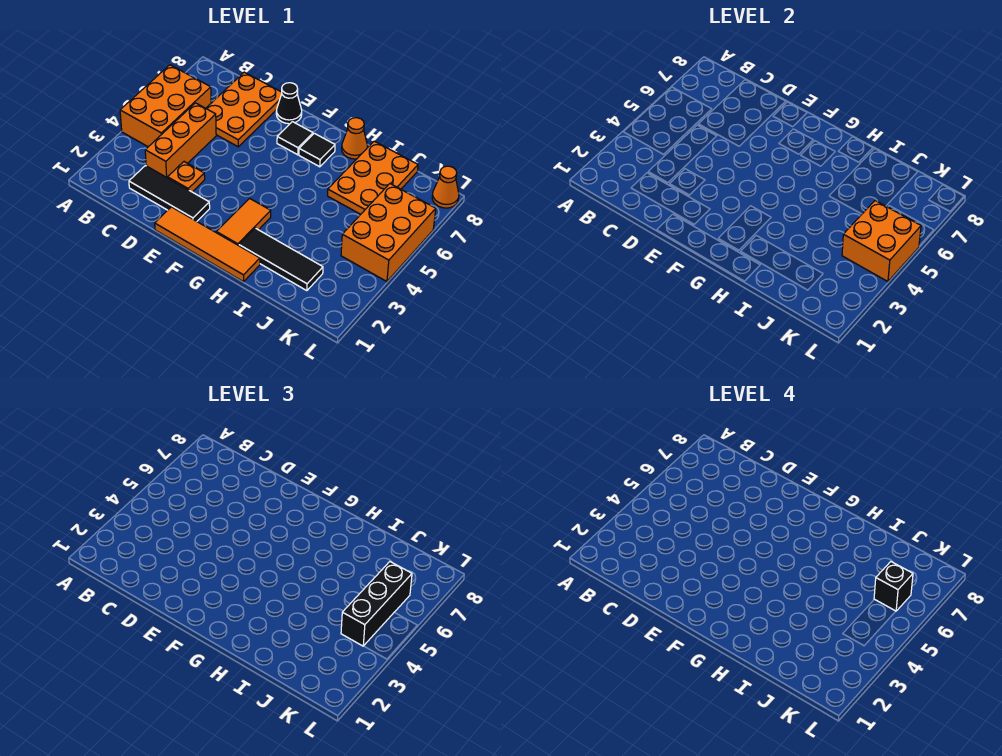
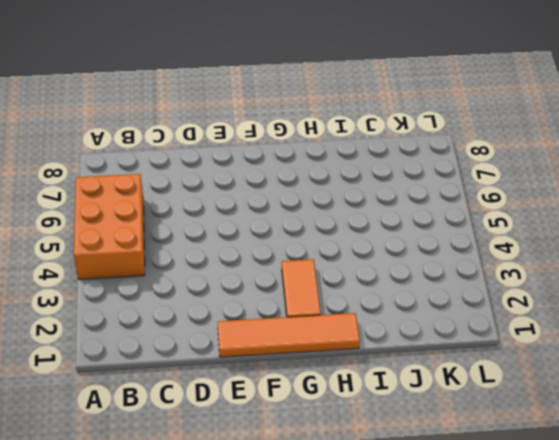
none -> black 1x3 tile [129,166,210,221]
none -> orange 1x3 brick [145,103,216,178]
none -> orange 2x3 plate [206,72,282,147]

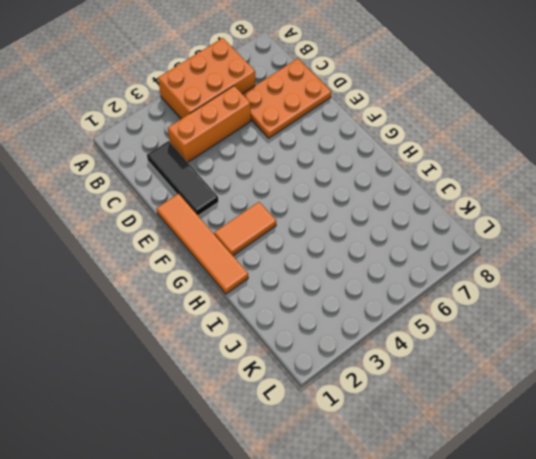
none -> orange 1x1 plate [168,162,205,192]
none -> black 1x1 cone [276,83,302,124]
none -> black 1x1 tile [277,122,313,155]

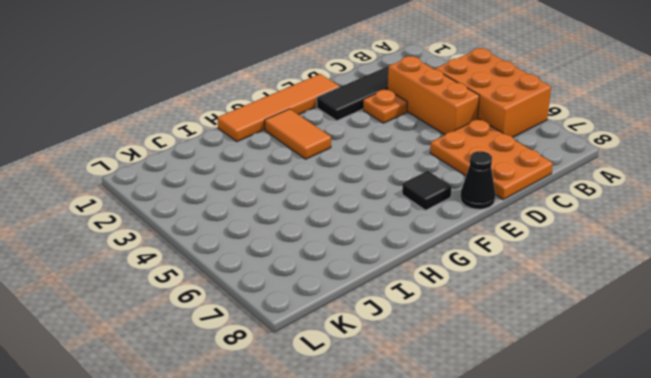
none -> black 1x1 tile [299,133,335,167]
none -> black 1x3 tile [239,228,323,291]
none -> orange 1x1 cone [342,118,368,159]

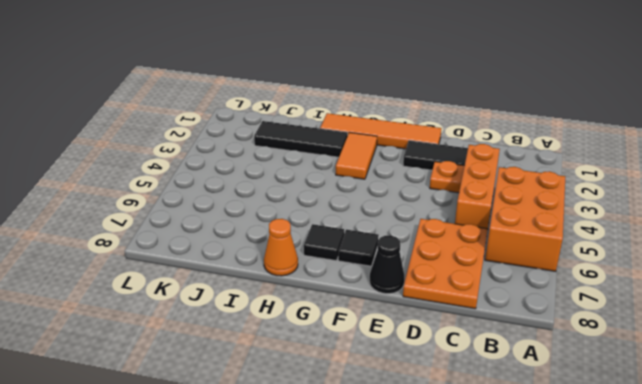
none -> orange 2x3 plate [328,141,418,214]
none -> orange 2x3 brick [341,184,436,282]
none -> orange 1x1 cone [432,166,459,208]

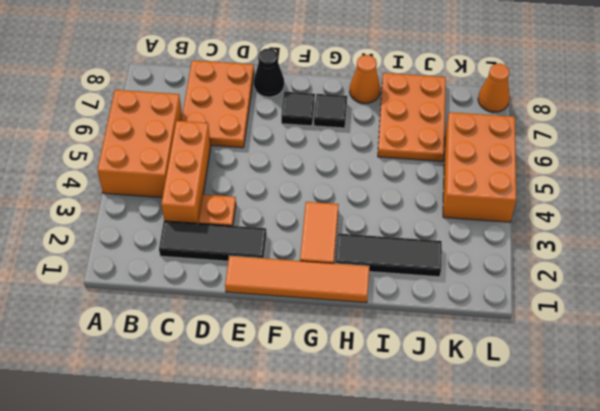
none -> orange 2x2 brick [842,201,921,282]
none -> black 1x3 brick [341,562,412,646]
none -> black 1x1 brick [874,562,913,611]

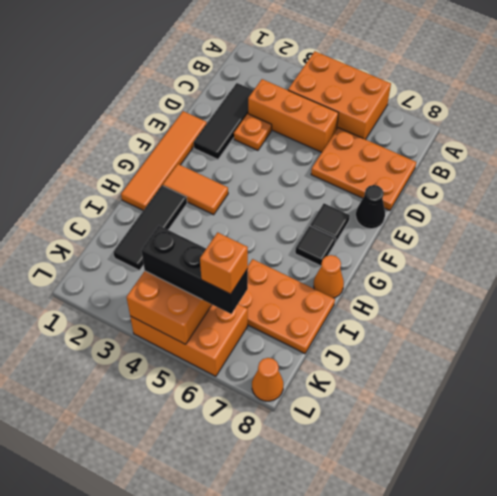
orange 1x1 brick [200,232,248,294] -> black 1x1 brick [874,562,913,611]

